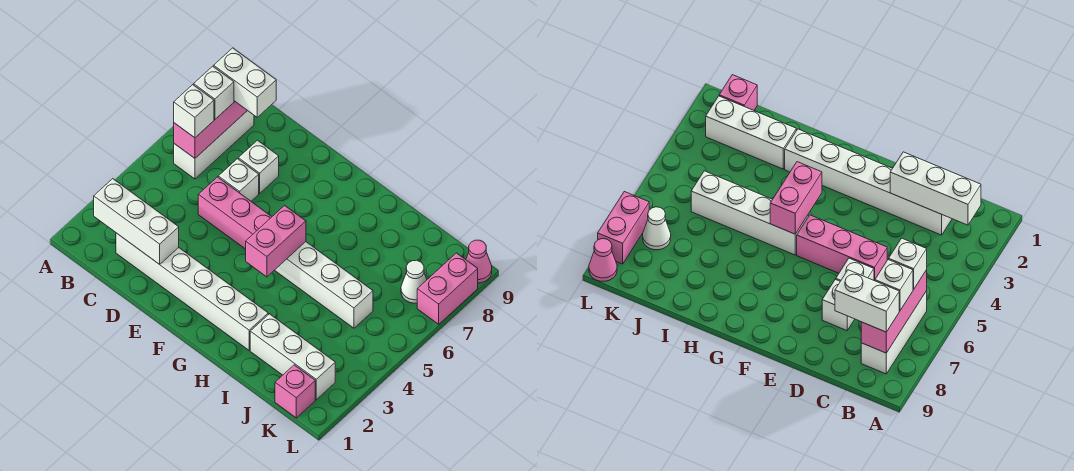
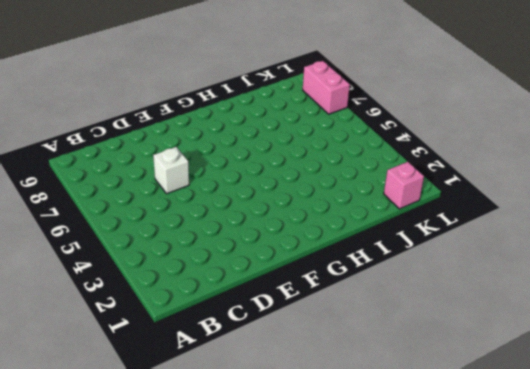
none -> white 1x3 brick [174,111,254,179]
none -> white 1x6 brick [116,233,268,350]
none -> pink 1x3 brick [198,177,272,249]

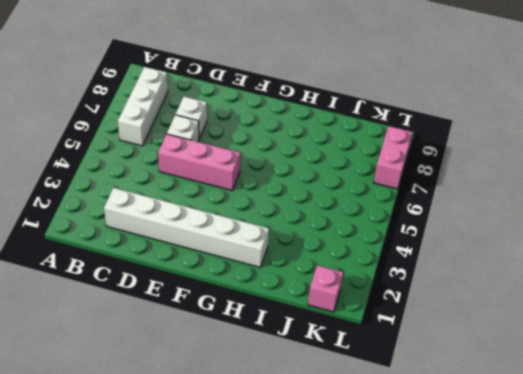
none -> white 1x4 brick [275,242,373,328]
none -> white 1x3 brick [250,314,335,400]
none -> white 1x1 cone [401,260,427,303]

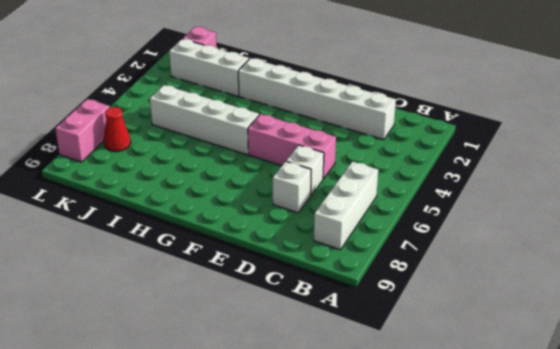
red 1x1 cone [104,107,131,152] -> white 1x1 cone [401,260,427,303]
none -> pink 1x1 cone [466,240,492,283]
none -> white 1x3 brick [94,179,179,264]
none -> pink 1x3 brick [174,101,247,158]

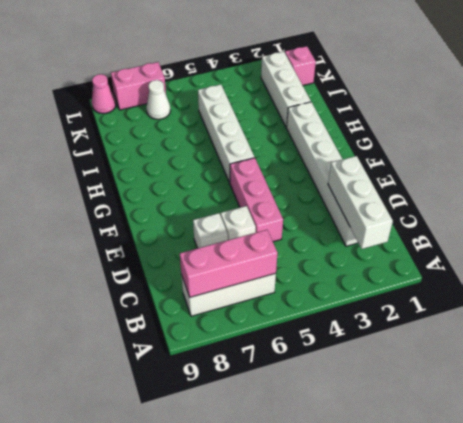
none -> pink 1x2 brick [246,205,306,277]
none -> white 1x1 brick [174,85,214,138]
none -> white 1x1 brick [194,66,234,119]

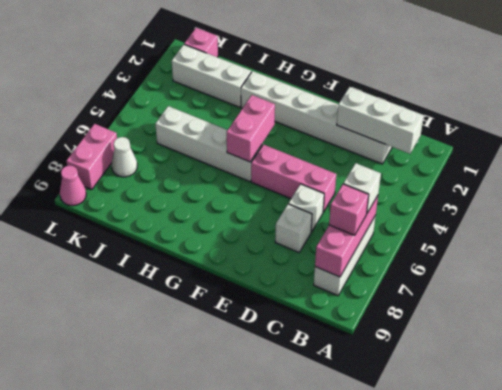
pink 1x1 brick [329,184,369,235] -> white 1x1 brick [194,66,234,119]
none -> white 1x2 brick [214,48,276,117]

